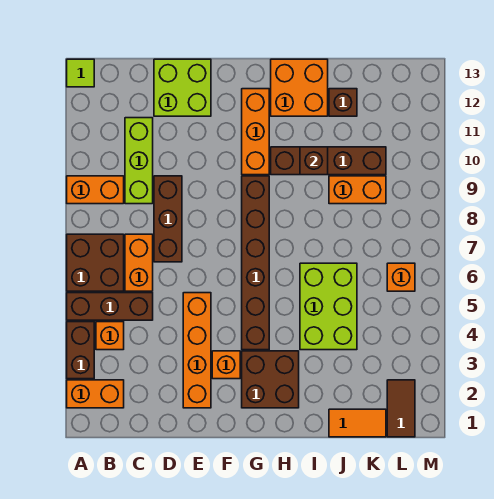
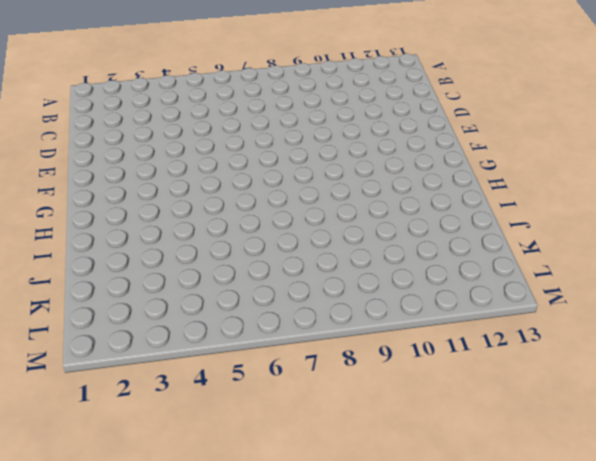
none -> orange 1x2 brick [67,380,124,408]
none -> brown 1x2 brick [67,322,94,379]
none -> brown 1x3 brick [67,293,153,320]

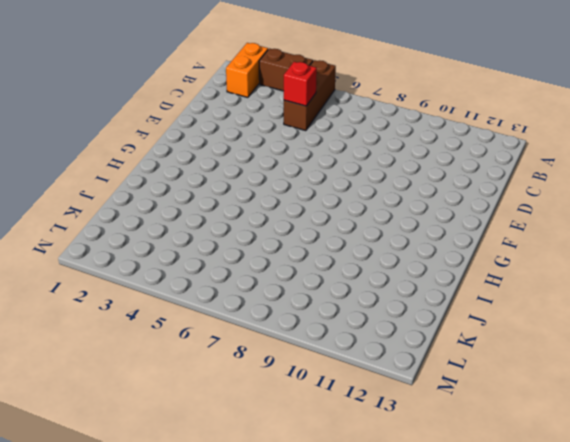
red 1x1 brick [284,62,317,106] -> none
none -> brown 2x2 brick [67,234,124,291]
none -> orange 1x2 brick [67,176,124,204]
none -> lime 1x1 tile [67,59,94,87]

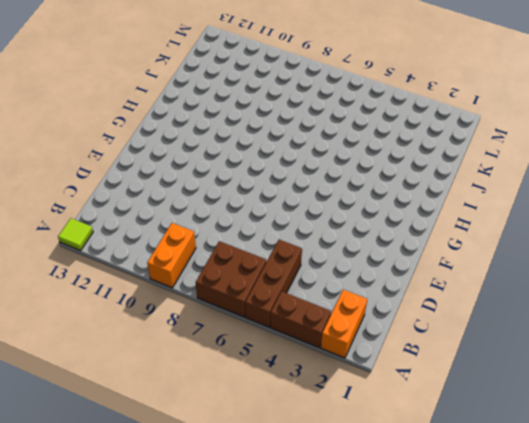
none -> orange 1x1 brick [96,322,124,350]
none -> orange 1x2 brick [125,234,153,291]
none -> lime 1x3 brick [125,118,153,204]

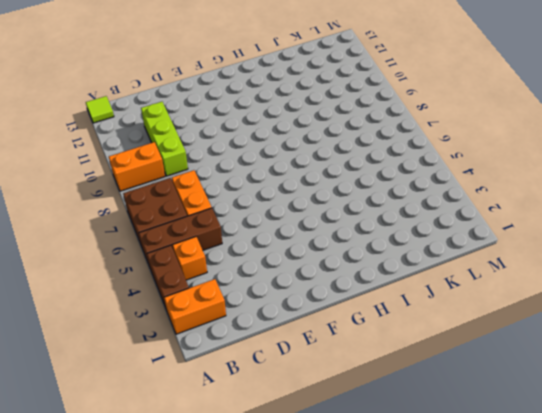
none -> brown 1x3 brick [154,176,182,262]
none -> lime 2x2 brick [154,59,211,116]
none -> orange 1x4 brick [183,293,211,408]

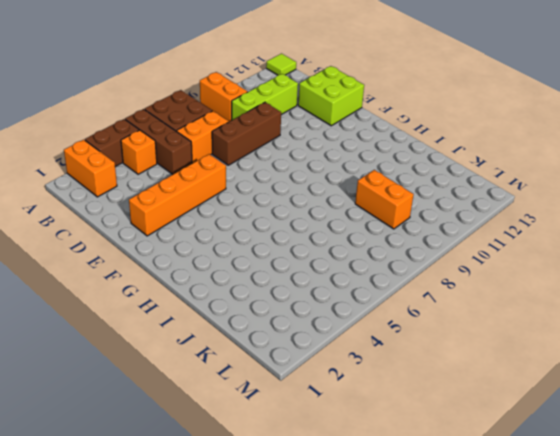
none -> orange 1x1 brick [212,351,240,379]
none -> brown 2x2 brick [242,351,299,408]
none -> brown 1x6 brick [242,176,269,350]

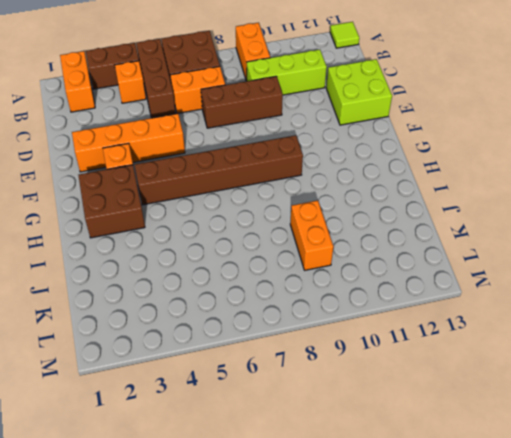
none -> orange 1x3 brick [242,89,269,175]
none -> brown 1x4 brick [271,147,386,175]
none -> orange 2x2 brick [271,59,328,116]

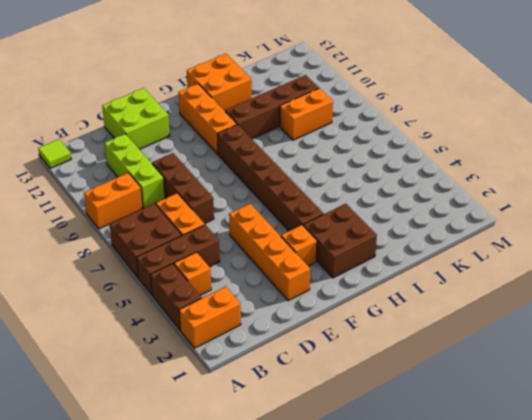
none -> lime 2x3 brick [300,263,357,350]
none -> orange 1x2 tile [329,409,386,437]
none -> brown 1x1 brick [329,89,357,116]

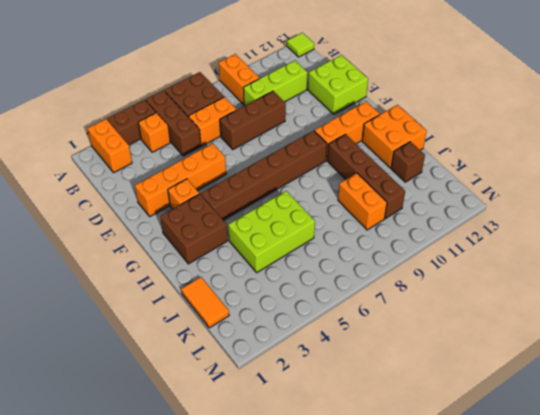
none -> brown 1x2 tile [387,380,415,437]
none -> orange 1x1 brick [387,263,415,291]
none -> brown 1x1 brick [300,147,328,175]

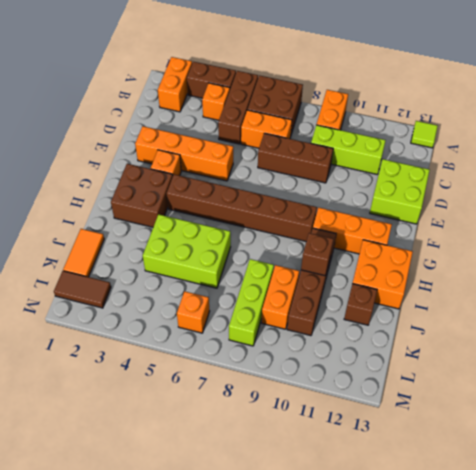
lime 1x3 brick [229,259,274,346] -> none

